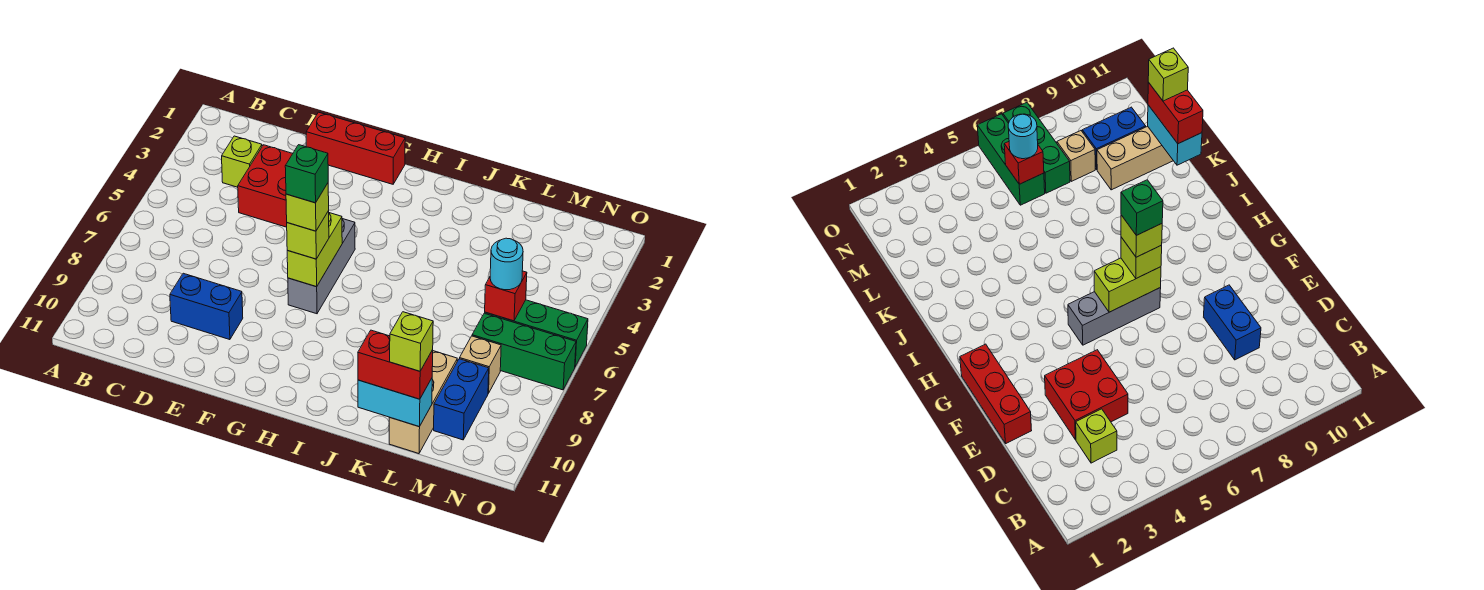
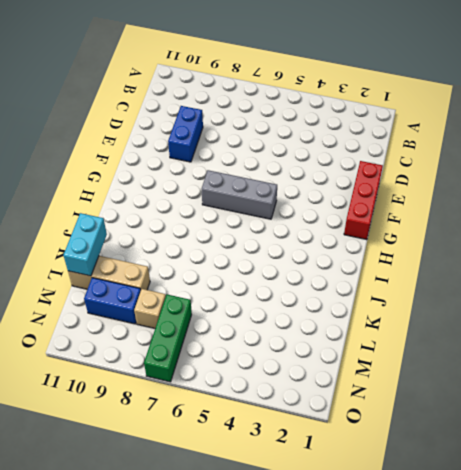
none -> lime 1x1 brick [222,136,262,187]
none -> red 2x2 brick [238,145,293,227]
none -> green 1x3 brick [485,300,588,366]

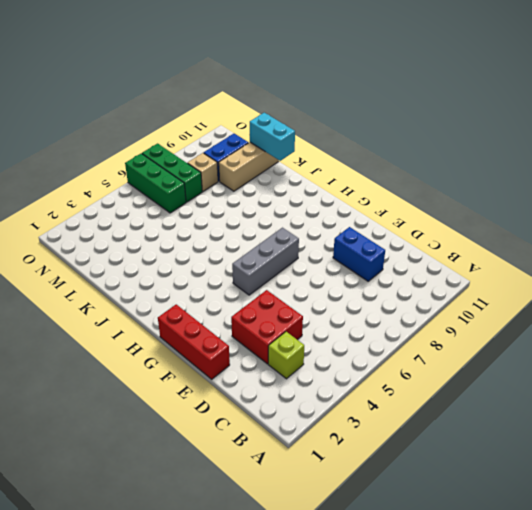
none -> lime 1x2 brick [287,213,342,287]
none -> red 1x1 brick [485,271,527,321]
none -> lime 1x1 brick [287,211,329,259]

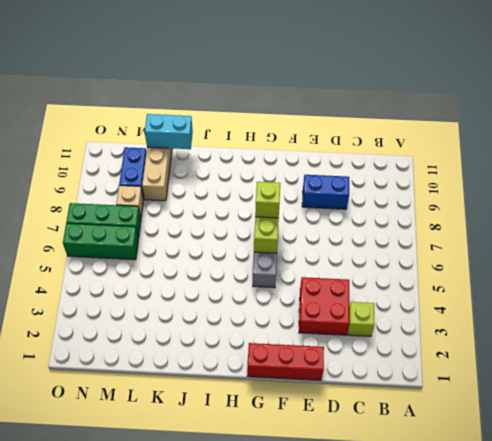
none -> red 1x1 brick [485,271,527,321]
none -> red 1x2 brick [358,330,433,399]
none -> cyan 1x1 round brick [490,238,523,290]

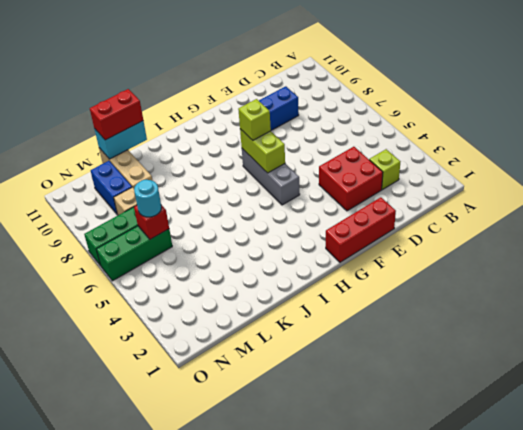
none -> lime 1x1 brick [286,183,329,231]
none -> lime 1x1 brick [390,312,433,371]
none -> green 1x1 brick [285,145,328,203]

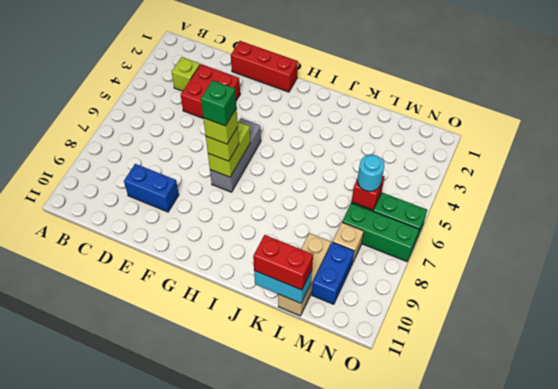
none -> lime 1x1 brick [390,312,433,371]

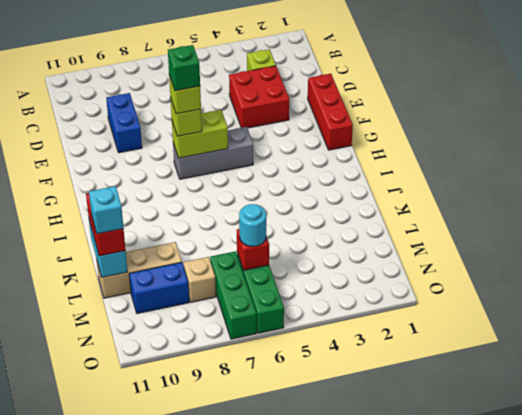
cyan 1x1 brick [89,186,124,234] -> lime 1x1 brick [390,312,433,371]

